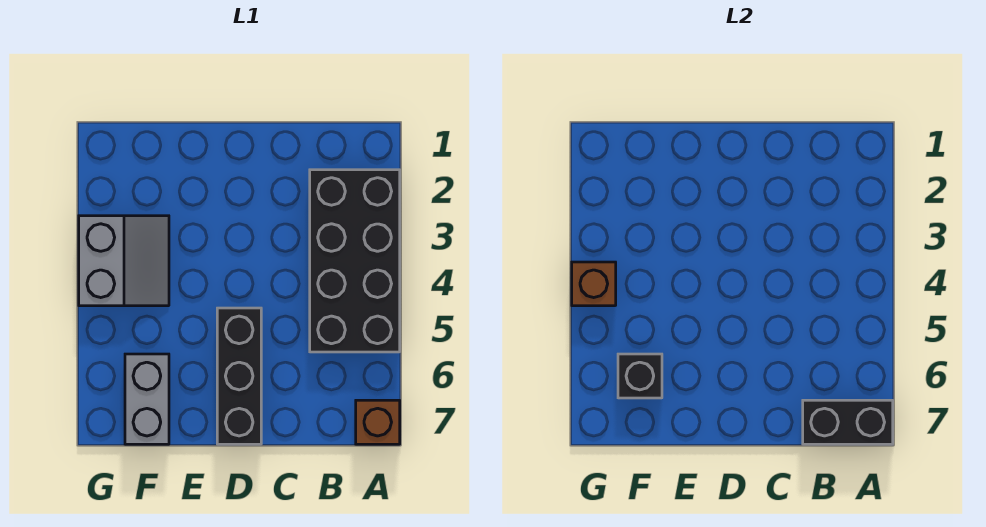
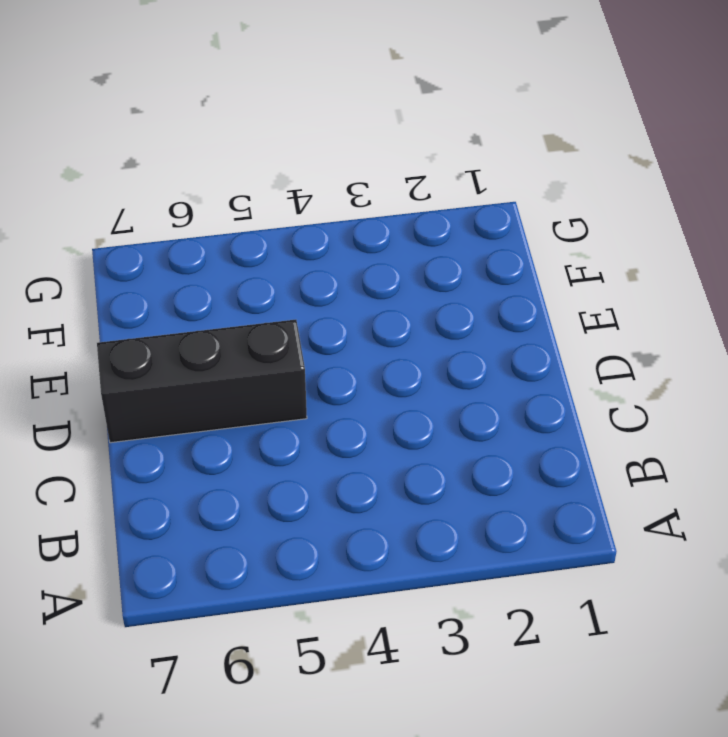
none -> black 2x4 brick [310,170,400,352]
none -> brown 1x1 brick [356,400,400,444]

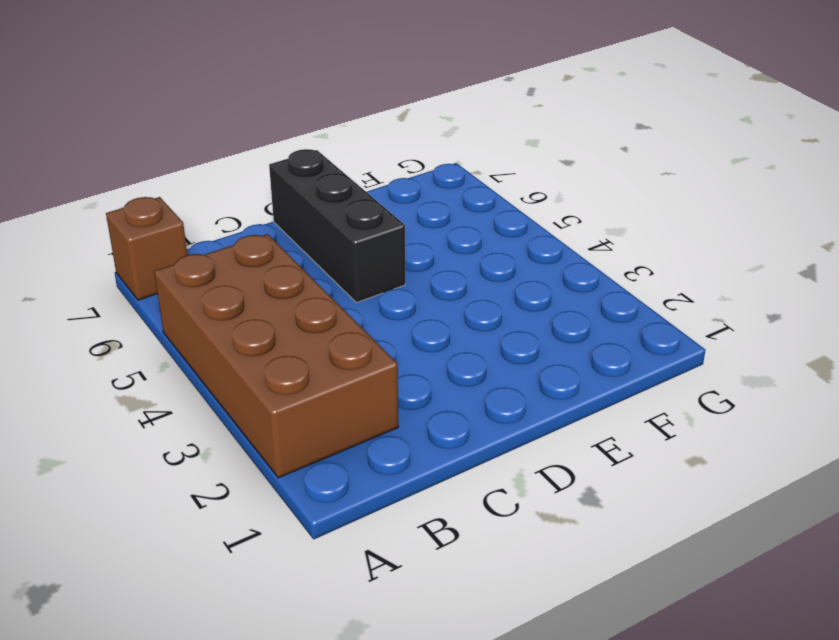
brown 2x4 brick [154,234,398,478] -> black 2x4 brick [310,170,400,352]
none -> grey 2x2 slope [79,216,169,306]
none -> grey 1x2 brick [125,354,169,444]

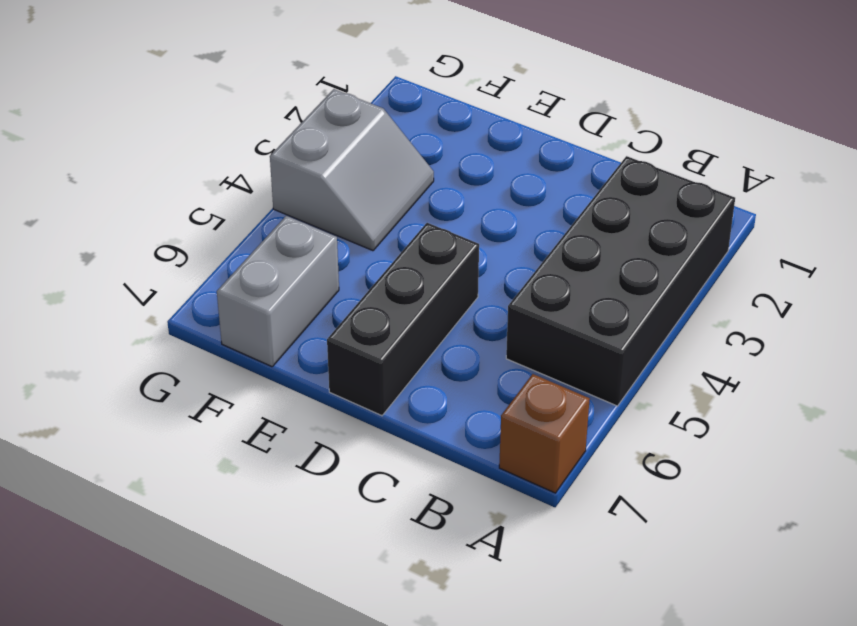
none -> black 1x2 brick [803,400,893,444]
none -> black 1x1 brick [618,354,662,398]

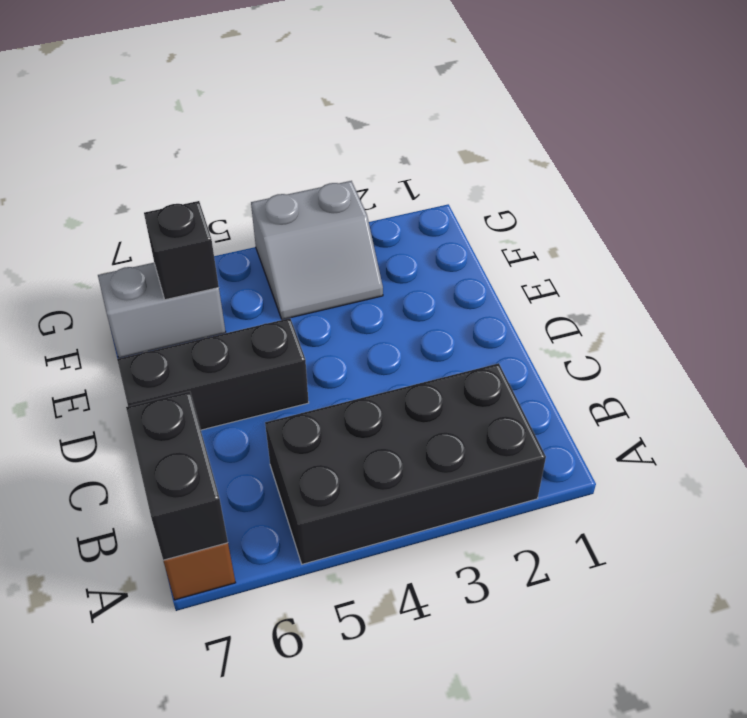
none -> brown 1x1 brick [572,262,616,306]

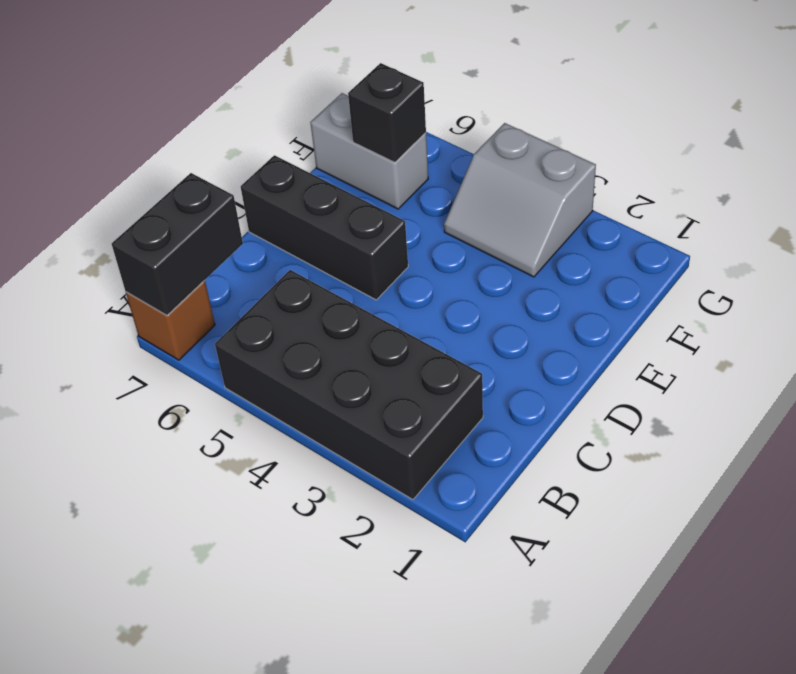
none -> brown 1x1 brick [572,262,616,306]

